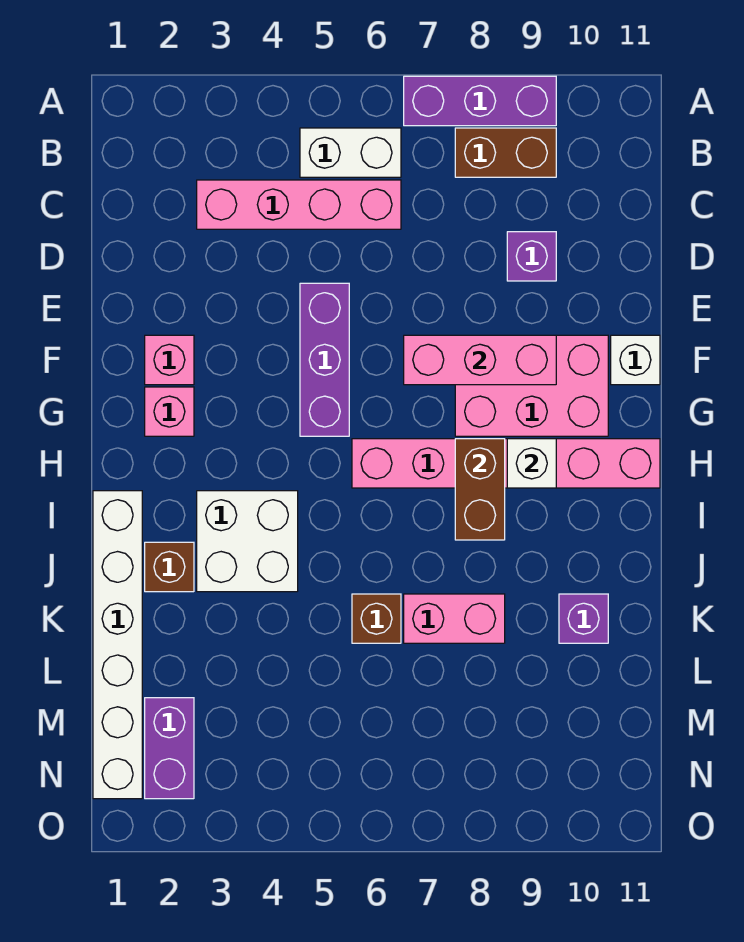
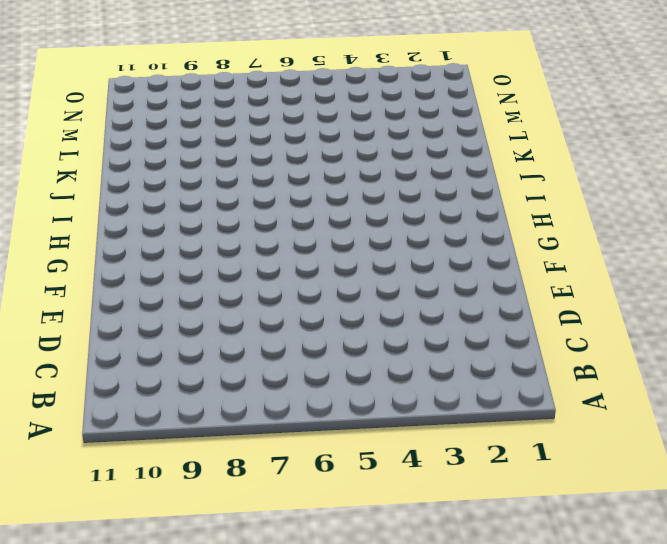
none -> purple 1x3 brick [404,76,556,126]
none -> white 1x2 brick [300,128,401,177]
none -> brown 1x2 brick [455,128,556,177]

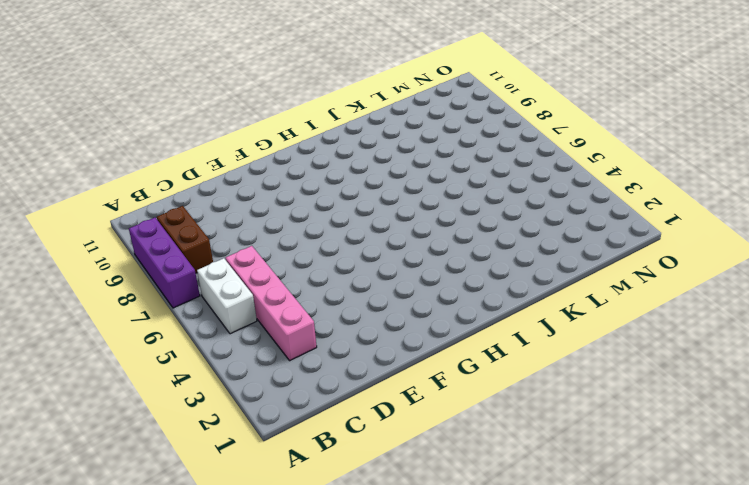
none -> purple 1x1 brick [507,232,556,281]
none -> purple 1x3 brick [300,283,349,436]
none -> pink 1x1 brick [145,335,194,385]

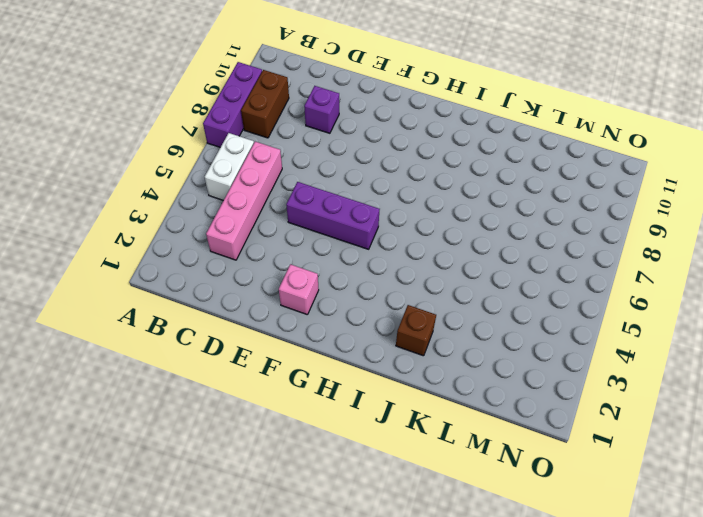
none -> pink 2x3 brick [455,335,608,436]
none -> white 1x1 brick [611,335,660,385]
none -> pink 1x1 brick [145,387,194,436]

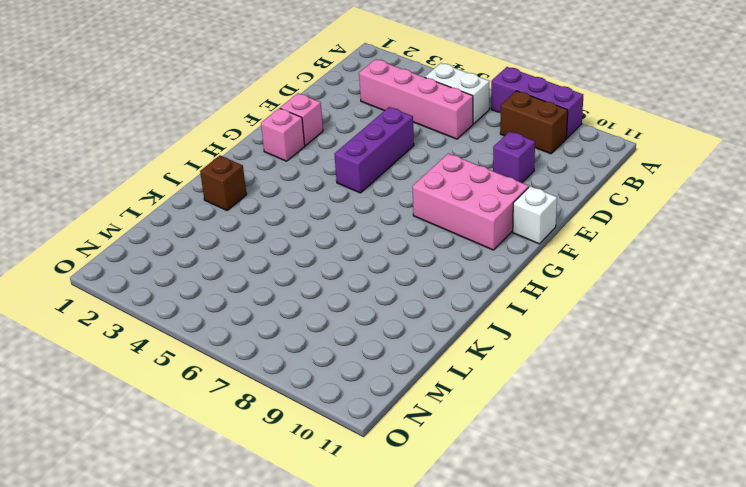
none -> pink 1x6 brick [352,439,660,488]
none -> white 1x6 brick [93,491,142,799]
none -> white 2x2 brick [197,491,298,592]

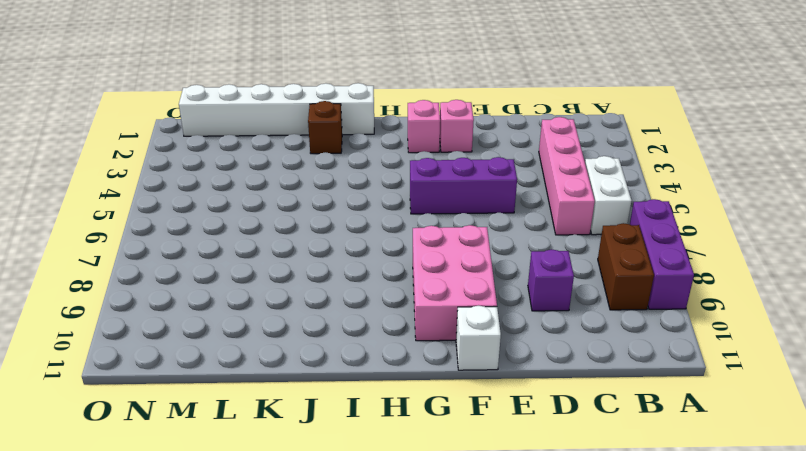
none -> pink 1x6 brick [352,439,660,488]
none -> white 2x2 brick [197,491,298,592]
none -> brown 1x1 brick [352,594,401,643]

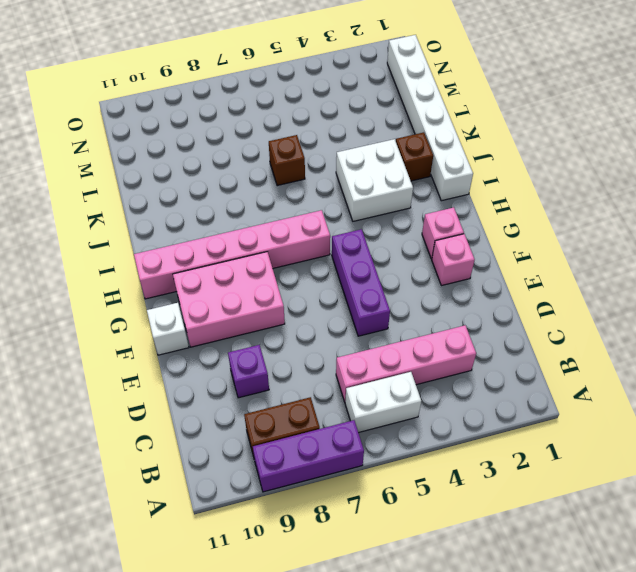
none -> pink 1x2 brick [404,594,505,643]
none -> purple 1x1 brick [559,594,608,643]
none -> purple 1x2 brick [145,698,194,799]

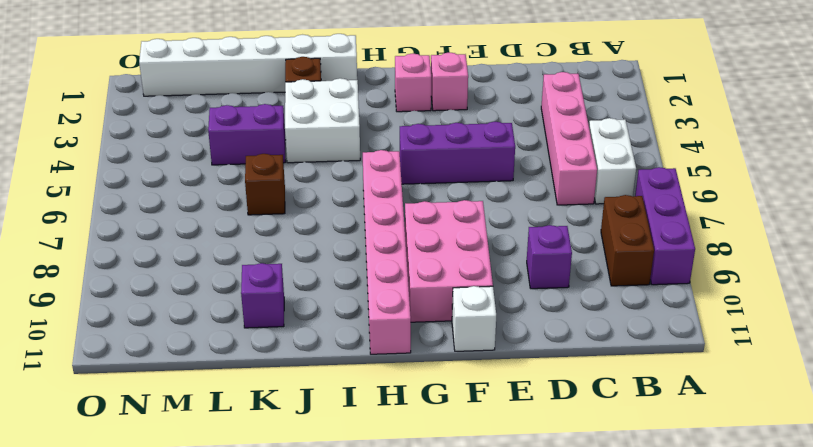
purple 1x2 brick [208,104,286,165] -> purple 1x2 brick moved to [145,698,194,799]
none -> pink 1x2 brick [404,594,505,643]
none -> pink 1x3 brick [404,335,556,385]
none -> brown 1x2 brick [455,439,505,540]

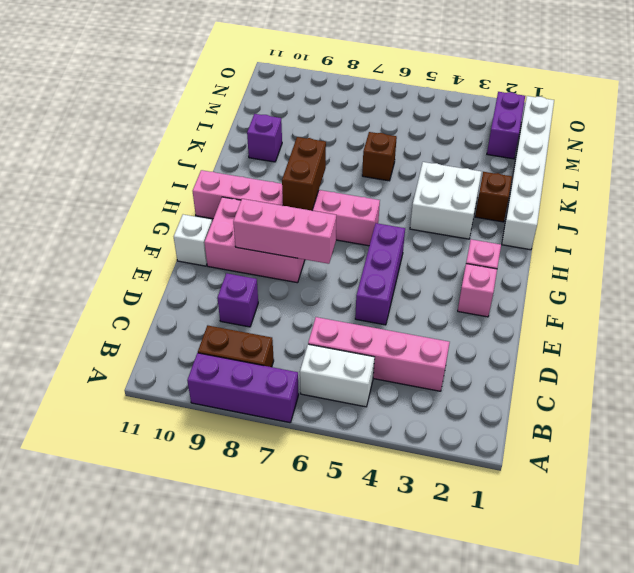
none -> pink 1x2 brick [404,594,505,643]
none -> white 1x1 brick [507,439,556,488]

